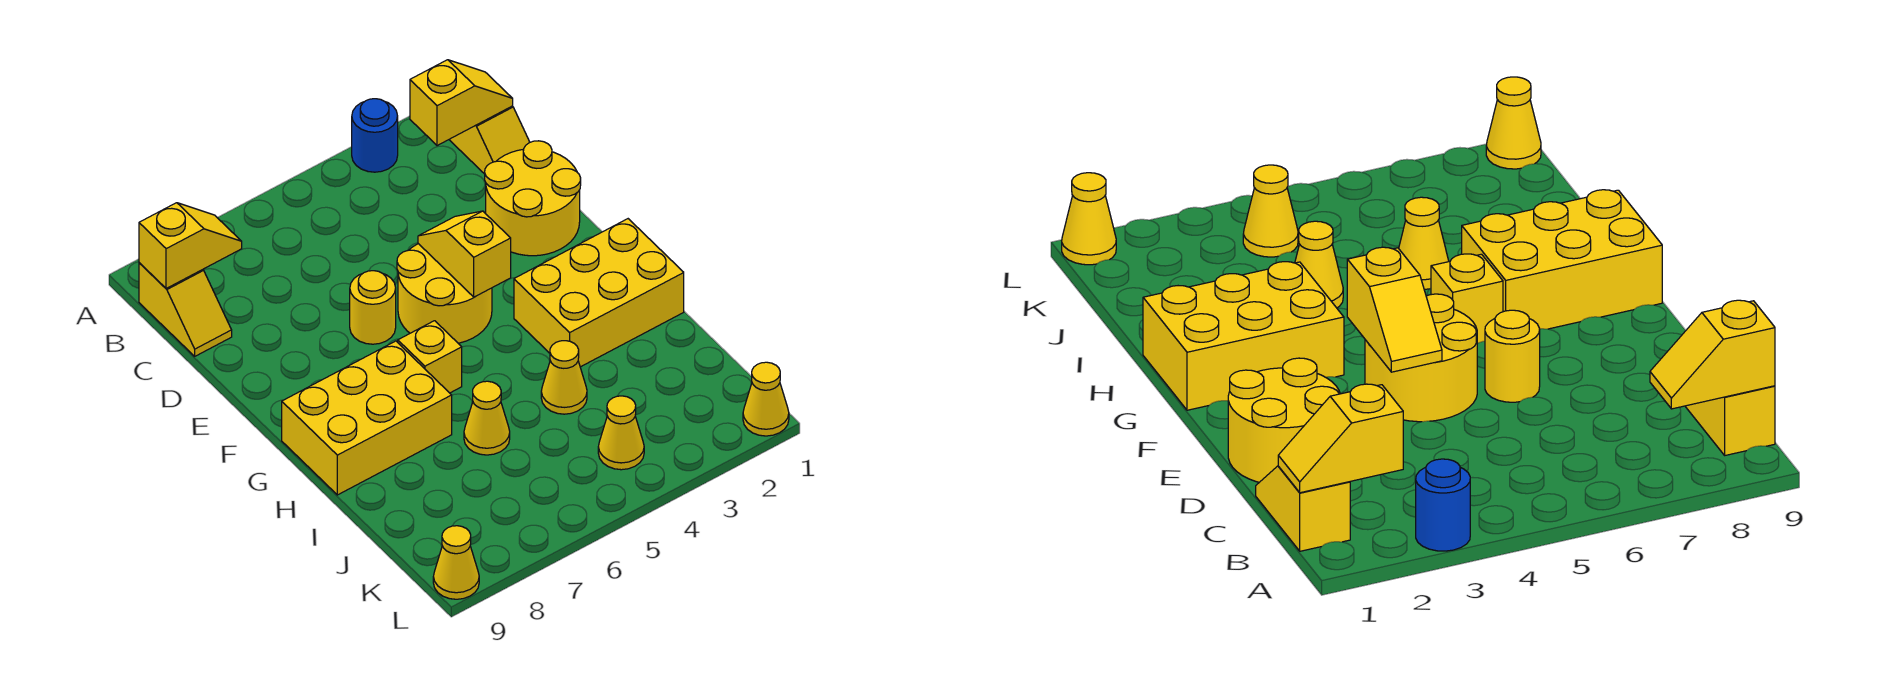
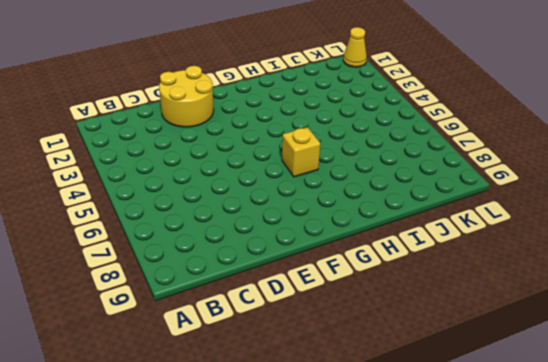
none -> blue 1x1 round brick [352,99,398,172]
none -> yellow 1x2 slope [449,106,530,174]
none -> yellow 1x2 slope [139,263,232,356]

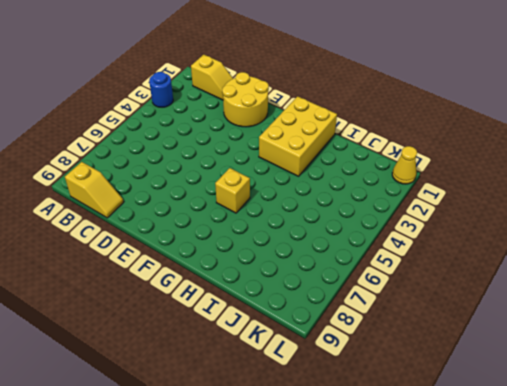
none -> yellow 2x2 round brick [397,244,492,343]
none -> yellow 1x1 round brick [350,271,396,344]
none -> yellow 2x3 brick [282,341,452,495]

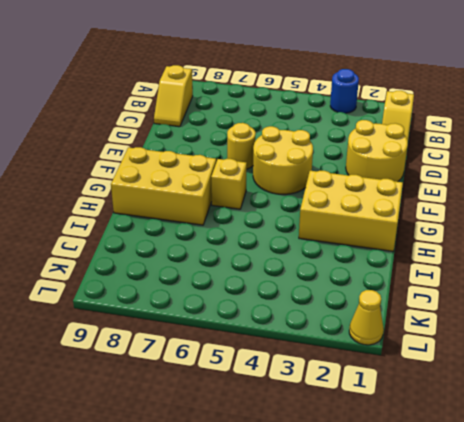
none -> yellow 1x1 cone [541,341,587,414]
none -> yellow 1x1 cone [464,381,510,455]
none -> yellow 1x1 cone [598,396,644,470]

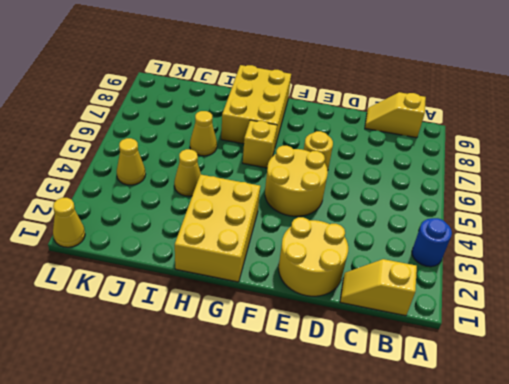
none -> yellow 1x1 cone [433,526,479,599]
none -> yellow 1x2 slope [410,60,513,146]
none -> yellow 1x2 slope [139,203,242,289]

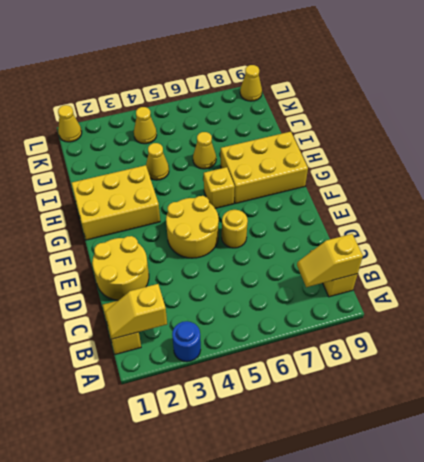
none -> yellow 1x2 slope [418,211,511,297]

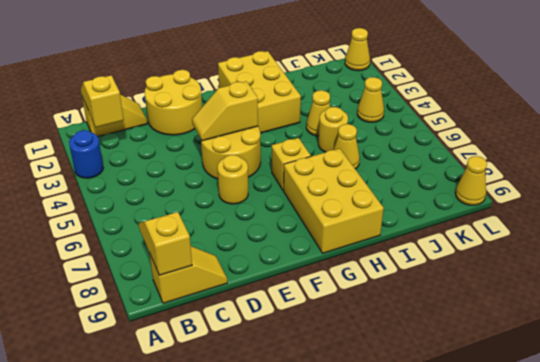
yellow 1x1 round brick [318,107,348,152] -> none

